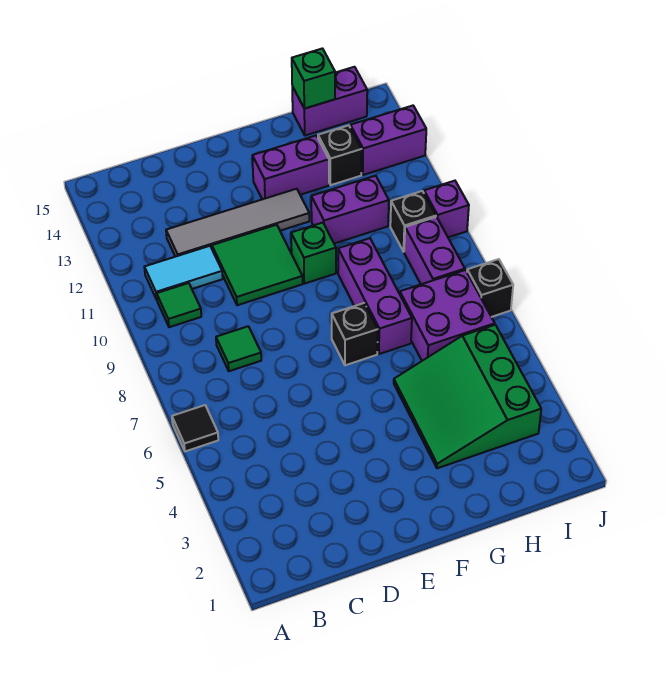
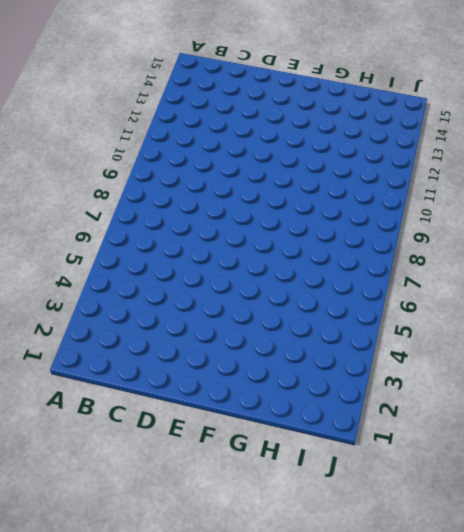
none -> black 1x1 tile [172,405,218,451]
none -> green 1x1 tile [157,283,201,327]
none -> cyan 1x2 tile [145,246,223,300]

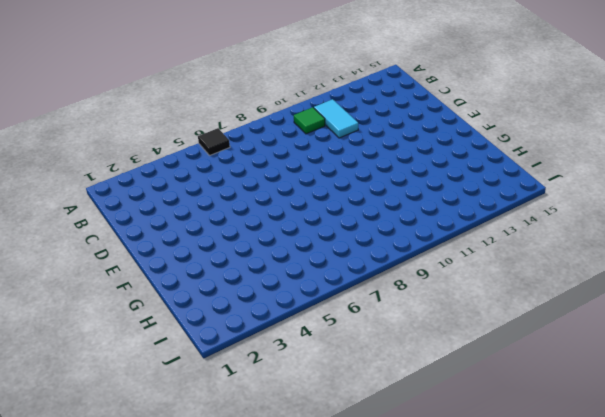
none -> green 1x1 tile [216,326,261,371]
none -> grey 1x4 tile [166,189,309,257]
none -> green 2x2 tile [212,225,303,305]

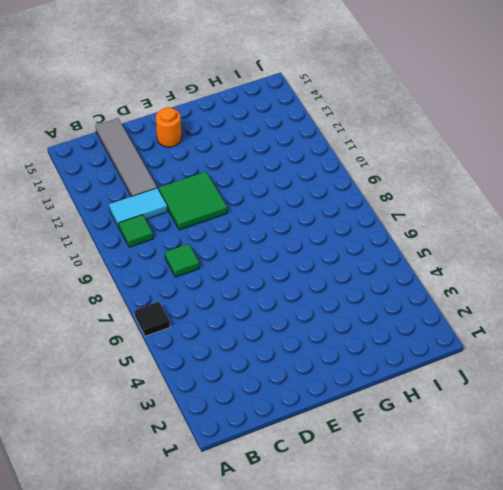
grey 1x4 tile [96,118,157,197] -> grey 1x4 tile turned to [166,189,309,257]
orange 1x1 round brick [156,107,182,147] -> none
none -> black 1x1 brick [332,303,378,365]
none -> green 1x1 brick [291,223,336,284]
none -> purple 1x2 brick [252,136,329,199]

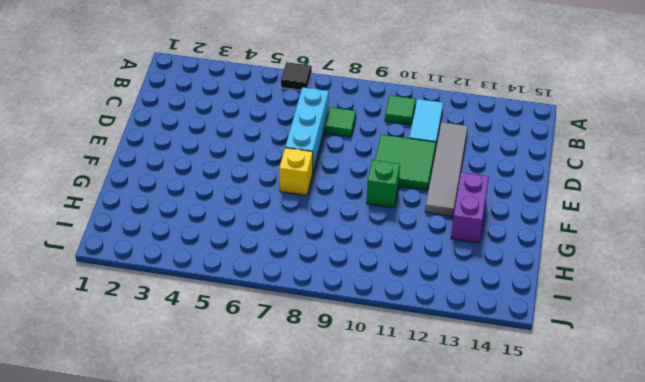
cyan 1x3 brick [285,87,329,172] -> none
yellow 1x1 brick [279,148,313,195] -> black 1x1 brick [332,303,378,365]
none -> green 3x3 slope [394,325,541,468]
none -> purple 1x3 brick [338,238,412,354]
none -> purple 1x2 brick [311,176,389,244]

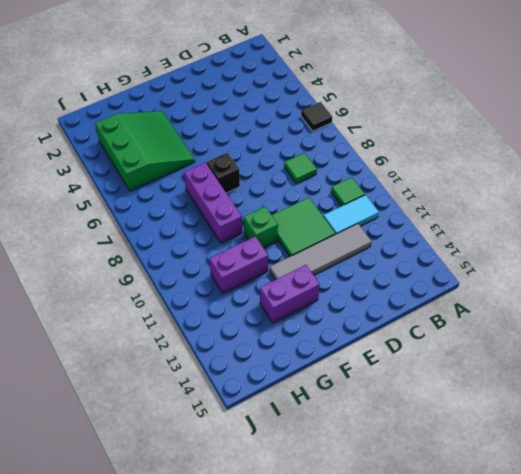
none -> purple 2x2 brick [400,270,495,361]
none -> black 1x1 brick [318,125,362,185]
none -> purple 1x2 brick [292,67,367,136]

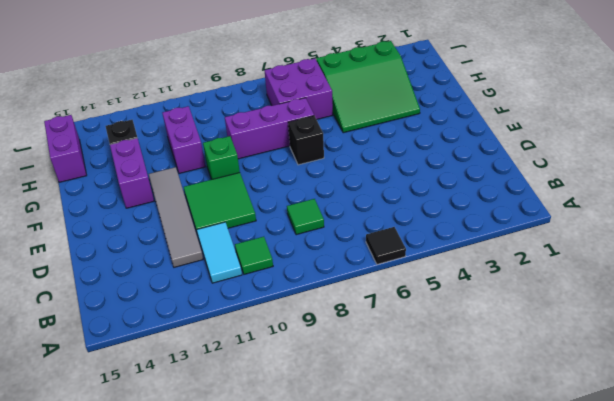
none -> purple 1x2 brick [404,217,465,284]
none -> black 1x1 brick [390,191,436,252]
none -> purple 1x2 brick [350,106,426,175]

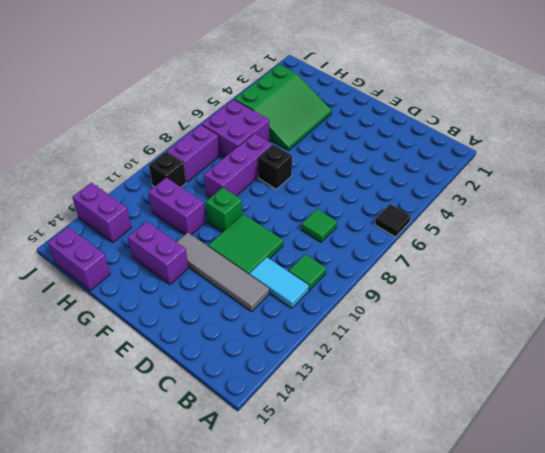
none -> black 1x1 brick [318,125,362,185]
none -> black 1x1 brick [467,259,513,317]
none -> purple 1x1 brick [424,181,469,237]

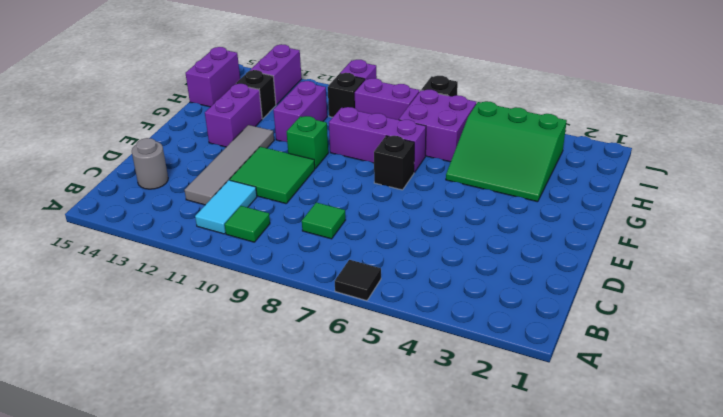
grey 1x1 round brick [132,138,168,189] -> none
none -> green 1x1 brick [292,49,335,109]

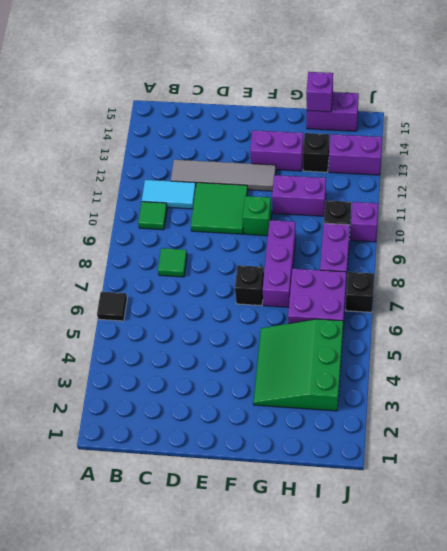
purple 1x1 brick [306,72,333,112] -> green 1x1 brick [292,49,335,109]

